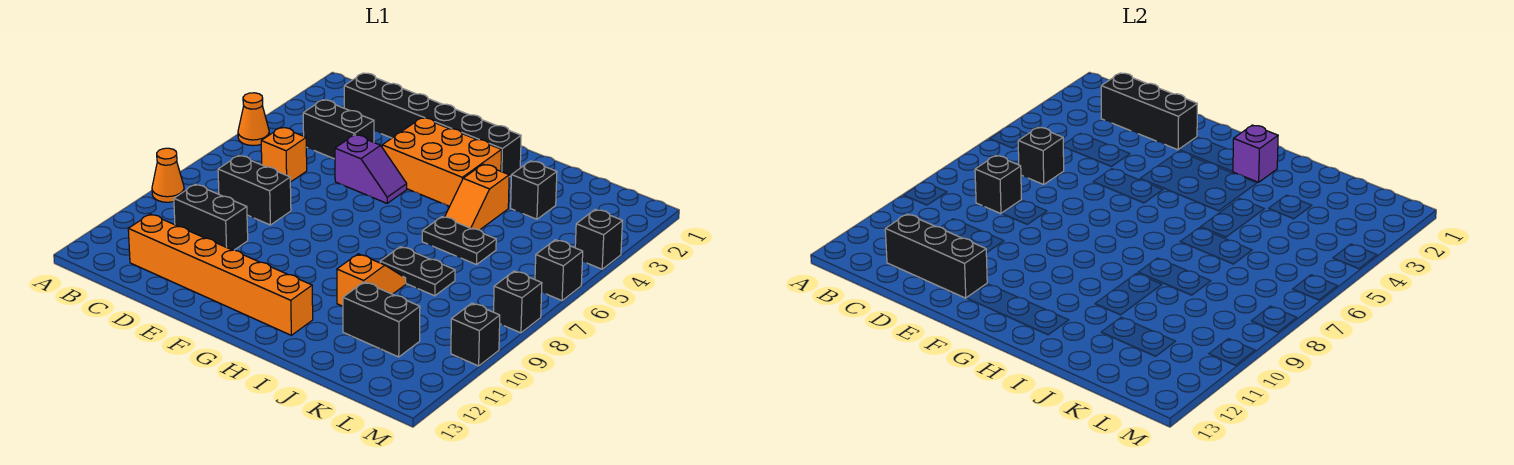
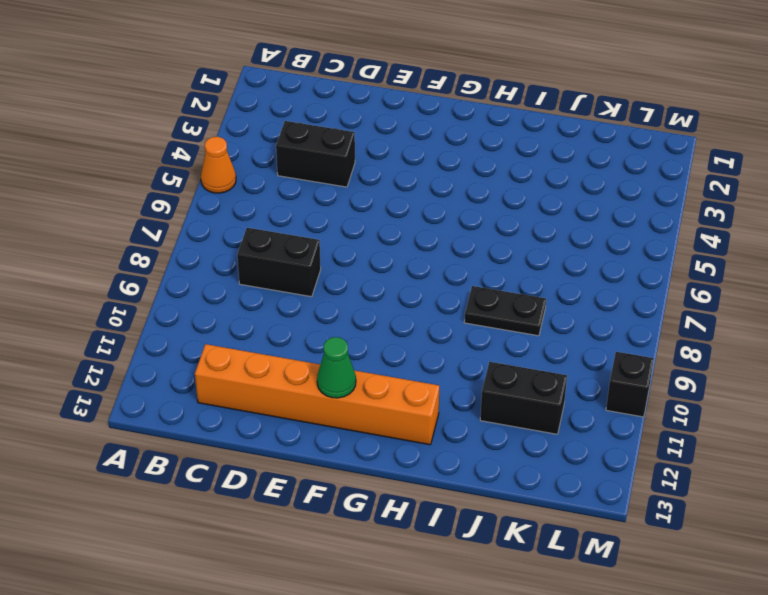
green 1x1 cone [317,337,356,398] -> none
none -> orange 1x1 cone [152,148,184,202]
none -> black 1x6 brick [344,73,521,177]
none -> orange 1x1 brick [261,127,307,182]

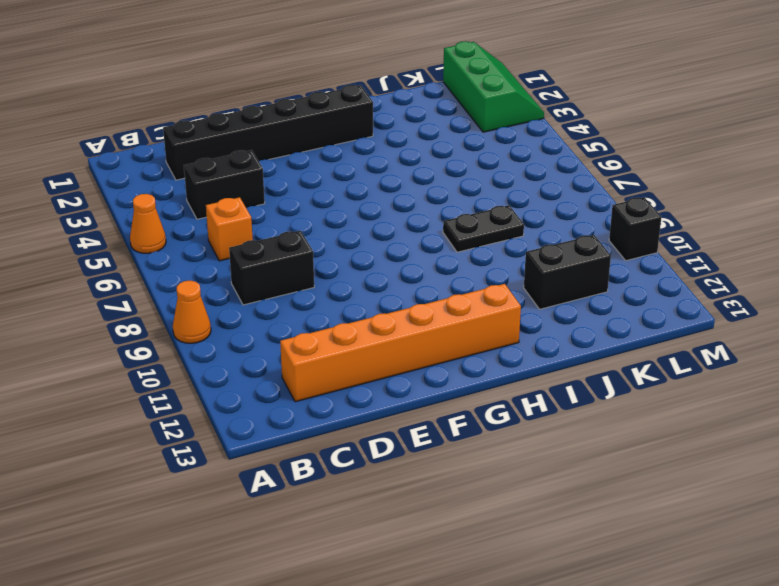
green 2x3 slope [443,41,544,132] -> none
none -> black 1x2 brick [174,184,248,250]
none -> purple 1x2 slope [335,135,407,203]
none -> orange 2x3 brick [382,118,501,206]

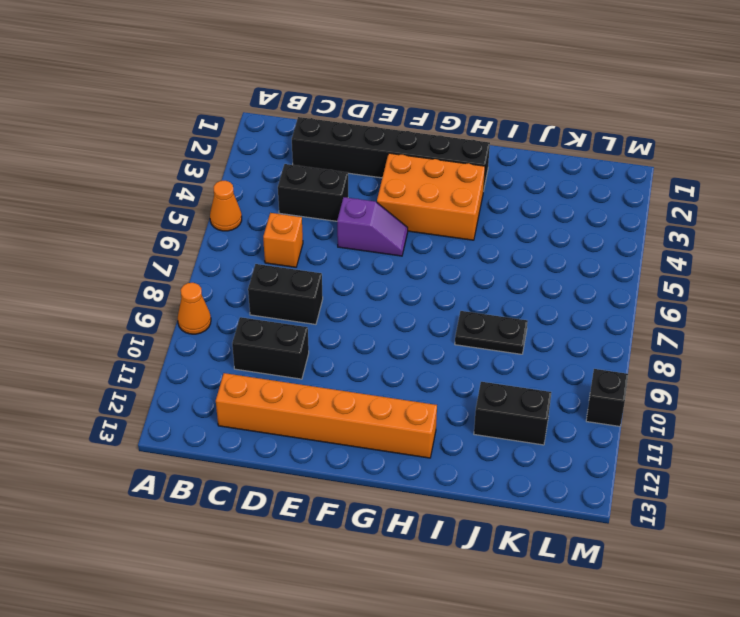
none -> orange 1x2 slope [445,164,509,230]
none -> black 1x2 plate [422,217,496,265]
none -> orange 1x2 slope [337,254,406,306]

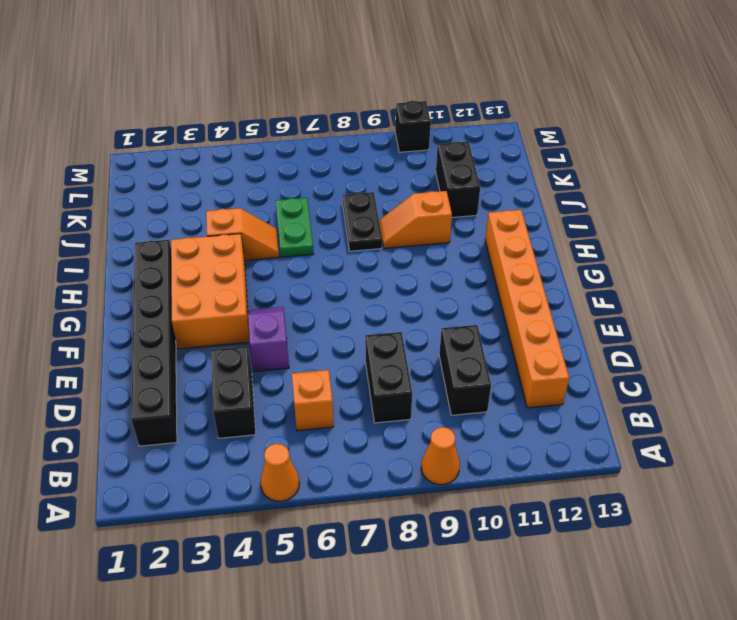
green 1x2 plate [276,198,314,257] -> black 1x2 plate [422,217,496,265]
none -> black 1x1 brick [511,161,557,219]
none -> black 1x1 brick [575,210,622,269]
none -> black 1x1 brick [535,240,583,301]

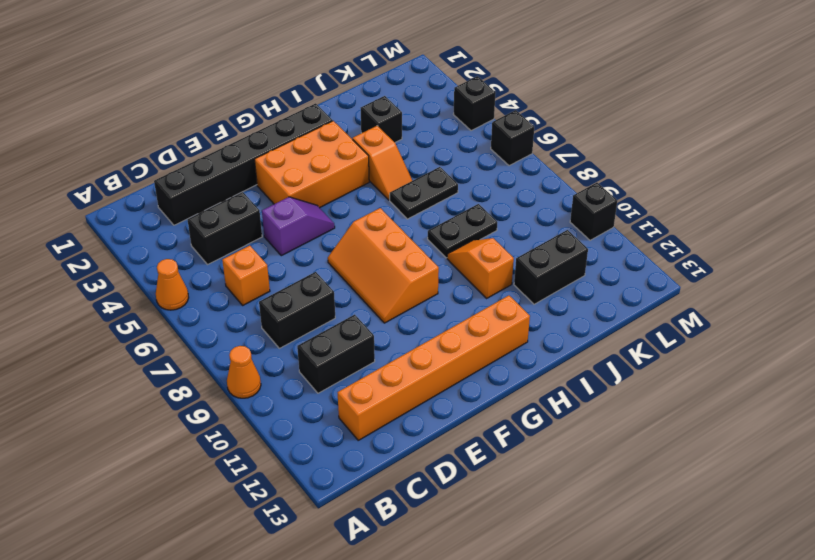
orange 2x3 slope [328,208,439,323] -> none
none -> black 1x1 brick [494,271,542,333]
none -> black 1x3 brick [1101,73,1197,150]
none -> black 1x1 brick [1018,127,1064,184]

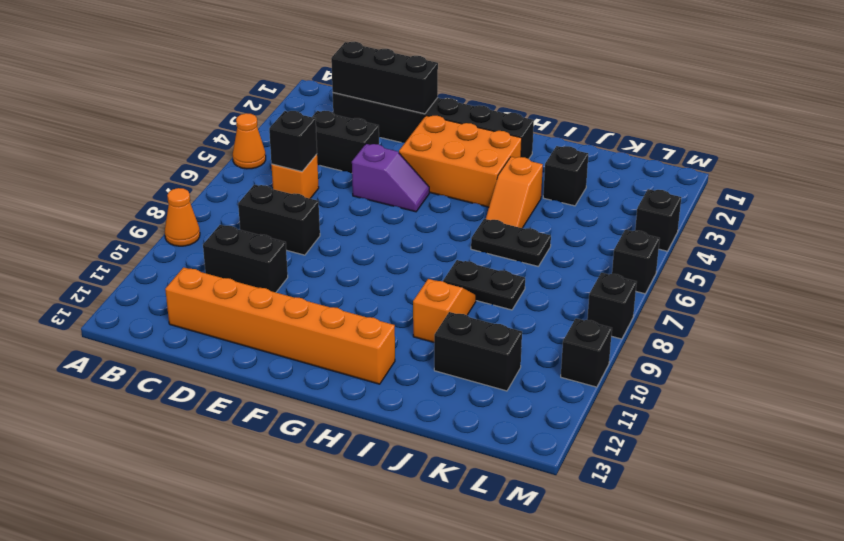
none -> black 1x1 brick [975,156,1022,214]
none -> black 1x3 brick [885,214,987,298]
none -> purple 1x1 brick [1233,125,1278,182]

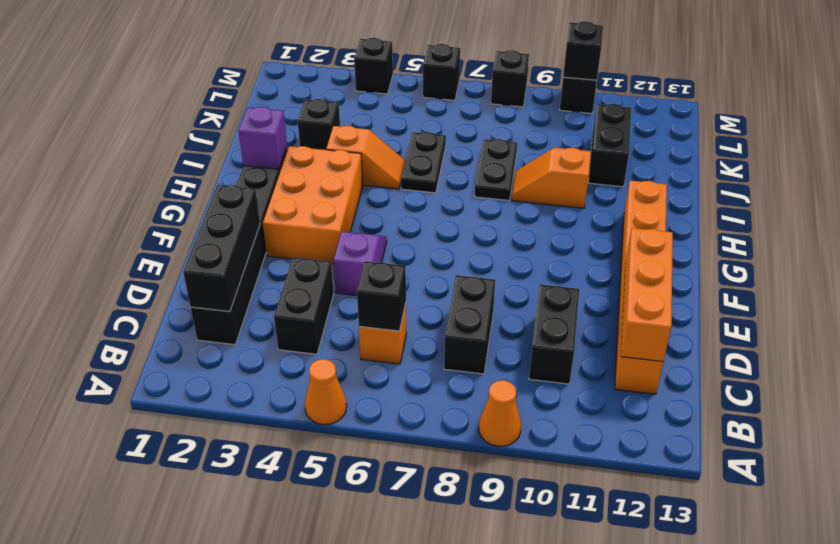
orange 1x3 brick [621,228,673,362] -> black 1x3 brick [885,214,987,298]
black 1x1 brick [563,21,603,80] -> black 1x1 brick moved to [975,156,1022,214]

